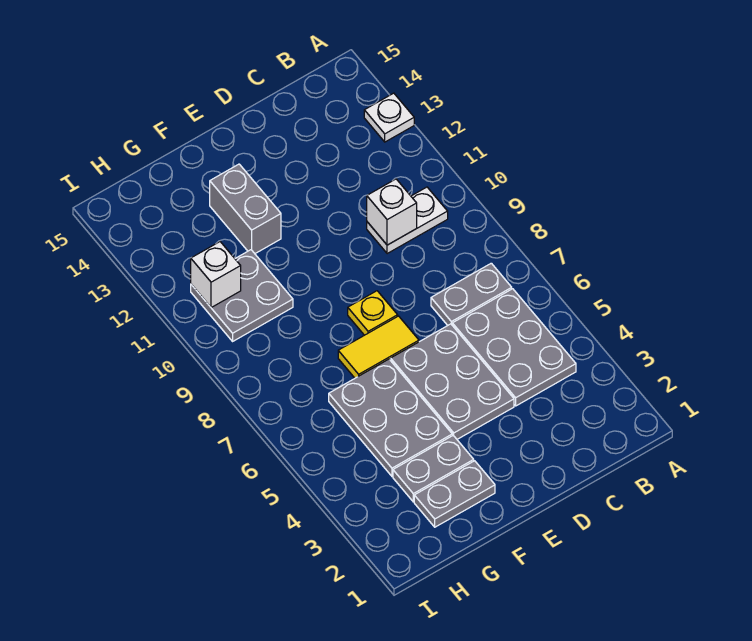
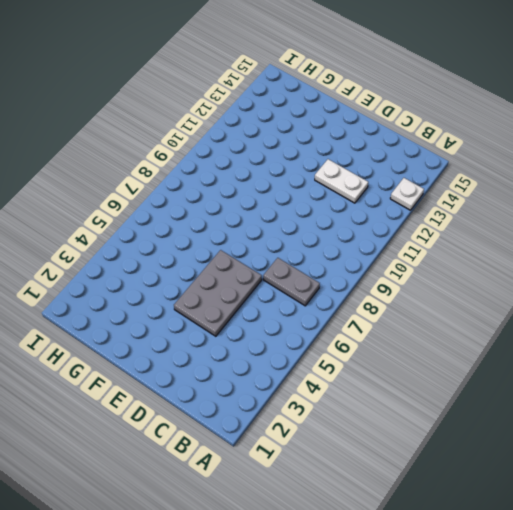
white 1x2 plate [315,159,368,203] -> white 1x2 plate moved to [367,187,448,254]
none -> grey 2x3 plate [452,289,576,406]
none -> yellow 1x2 tile [338,316,419,378]
none -> yellow 1x1 plate [348,291,398,335]

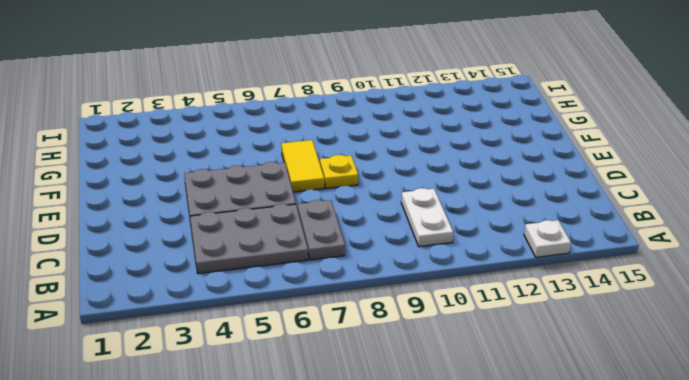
none -> grey 1x2 plate [414,461,495,527]
none -> grey 1x2 plate [393,435,474,502]
none -> grey 2x3 plate [329,359,452,476]

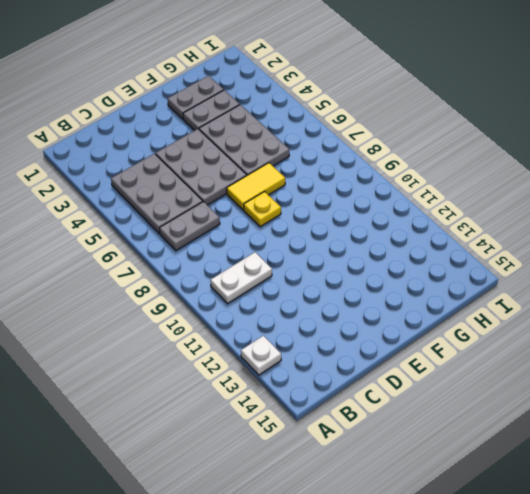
none -> grey 1x2 brick [210,164,281,253]
none -> grey 2x2 plate [191,250,293,341]
none -> white 1x1 brick [367,179,417,245]

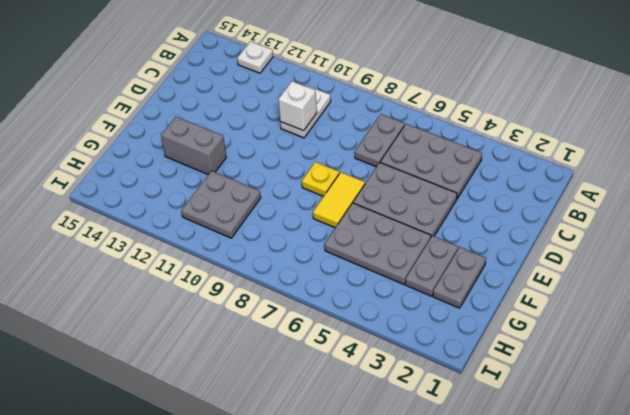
none -> white 1x1 brick [191,242,241,308]

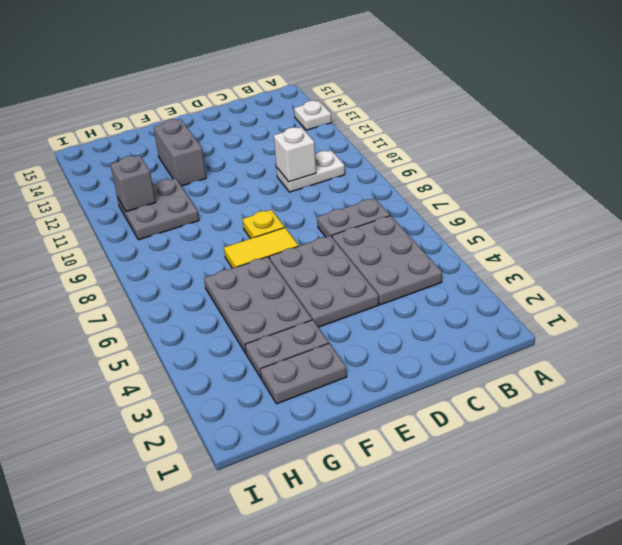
grey 1x1 brick [110,155,156,212] -> white 1x1 brick [191,242,241,308]

